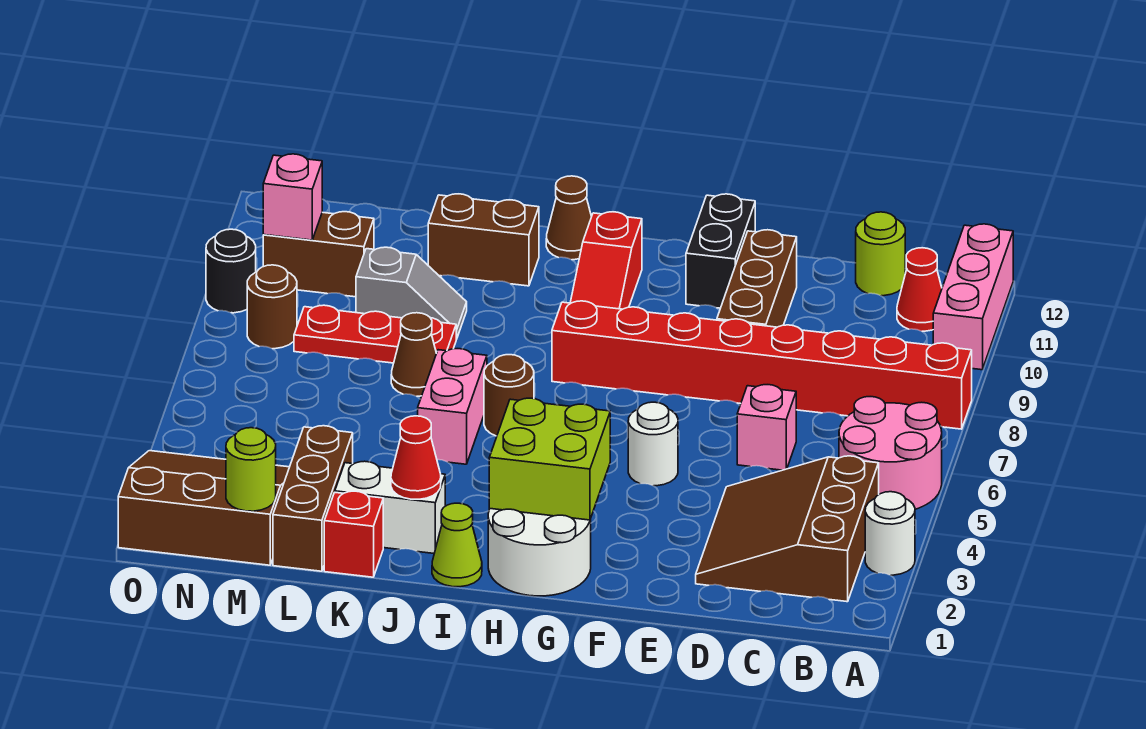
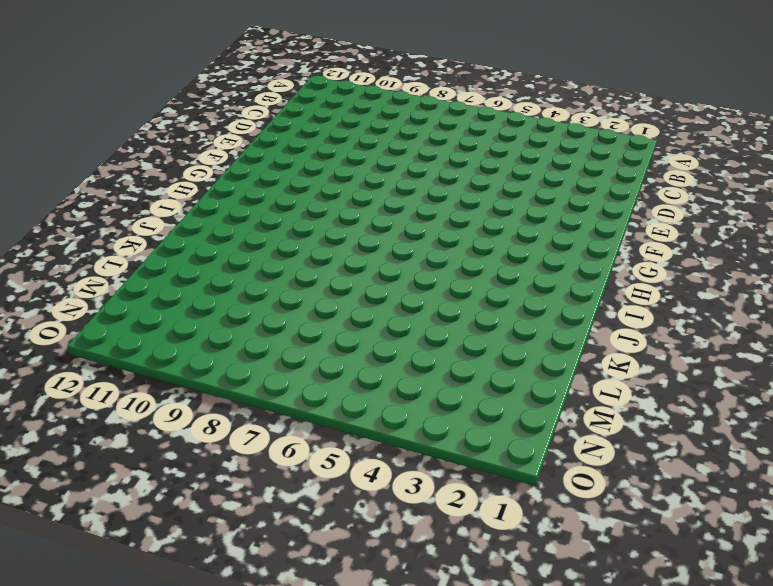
none -> white 1x1 round brick [865,492,915,575]
none -> pink 2x2 round brick [839,397,942,509]
none -> red 1x8 brick [552,301,972,429]
none -> pink 1x3 brick [933,224,1013,370]

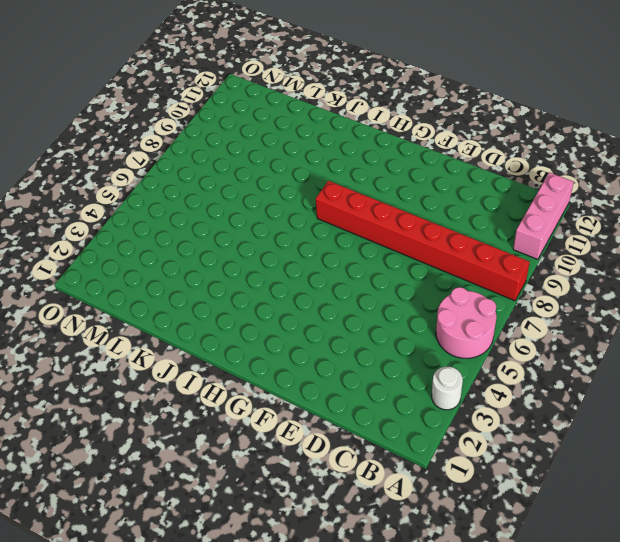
none -> brown 3x3 slope [696,456,879,602]
none -> red 1x1 cone [897,248,942,331]
none -> lime 1x1 round brick [856,212,905,296]
none -> pink 1x1 brick [737,385,796,470]

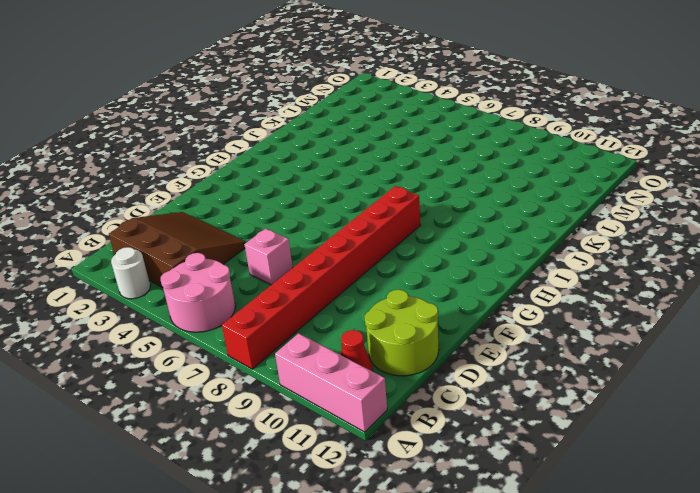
lime 2x2 round brick [364,290,439,376] -> lime 1x1 round brick [856,212,905,296]
none -> brown 1x3 brick [717,230,797,327]
none -> white 1x1 round brick [628,402,678,486]
none -> black 1x2 brick [686,194,755,308]
none -> white 2x2 round brick [488,509,591,596]

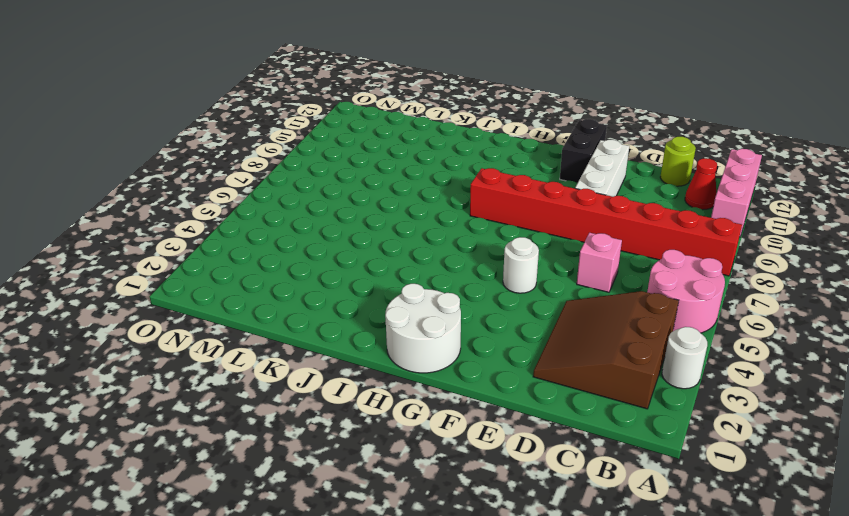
white 1x3 brick [575,140,629,197] -> brown 1x3 brick [717,230,797,327]
none -> red 1x3 slope [570,212,642,309]
none -> lime 1x1 cone [432,503,482,587]
none -> brown 1x1 round brick [484,355,534,436]
none -> brown 1x1 cone [546,176,592,260]

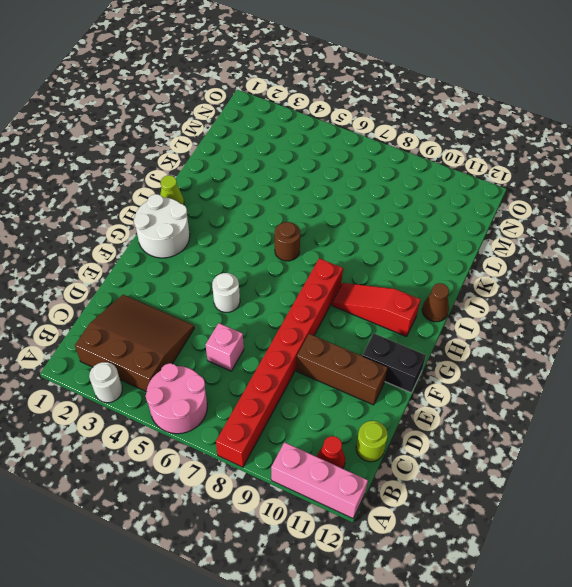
none -> white 1x2 brick [335,461,445,553]
none -> pink 1x2 brick [418,349,487,464]
none -> brown 1x2 brick [428,194,539,286]
none -> red 1x1 brick [324,491,383,577]

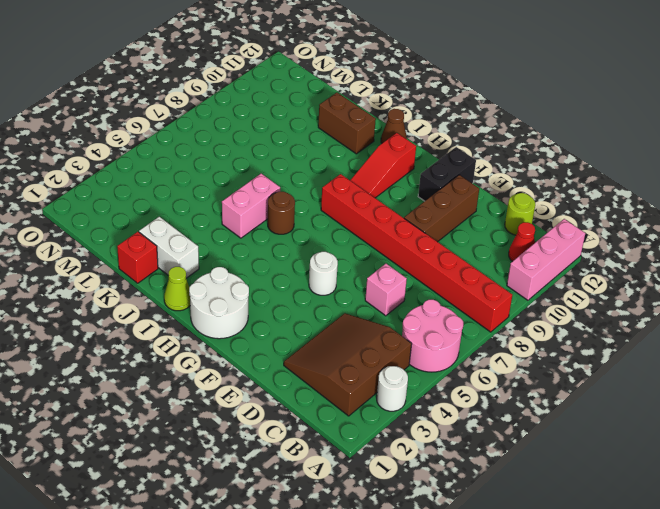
none -> brown 1x1 cone [391,313,436,396]
none -> red 1x3 plate [294,305,456,363]
none -> grey 1x2 slope [356,247,467,339]
none -> brown 1x3 brick [273,426,353,571]

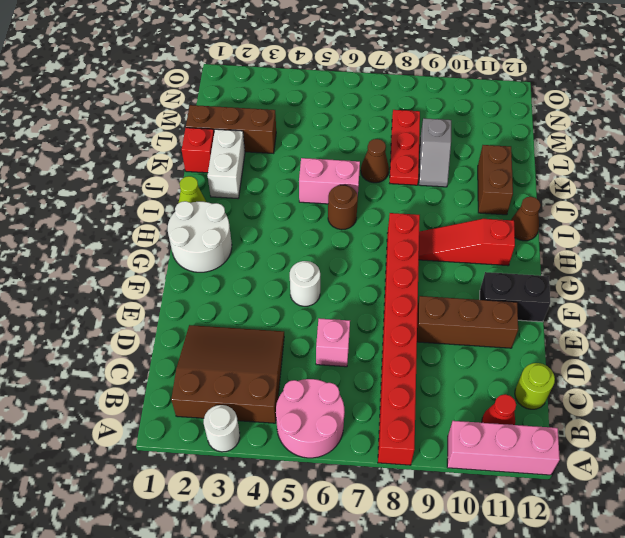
none -> brown 3x3 slope [118,451,289,565]
none -> brown 1x2 brick [263,212,374,297]
none -> brown 1x1 round brick [247,265,297,349]
none -> black 1x1 round brick [206,229,256,313]

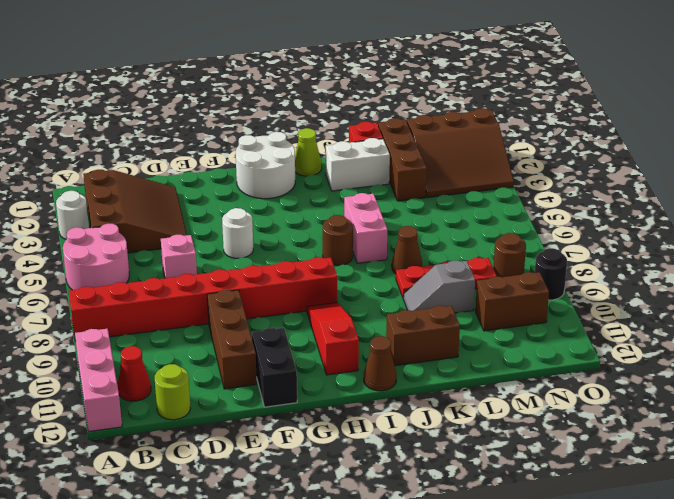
none -> lime 2x2 brick [489,398,610,520]
none -> red 1x1 cone [391,416,441,499]
none -> lime 1x1 round brick [226,428,276,511]
none -> pink 1x1 brick [263,154,322,240]

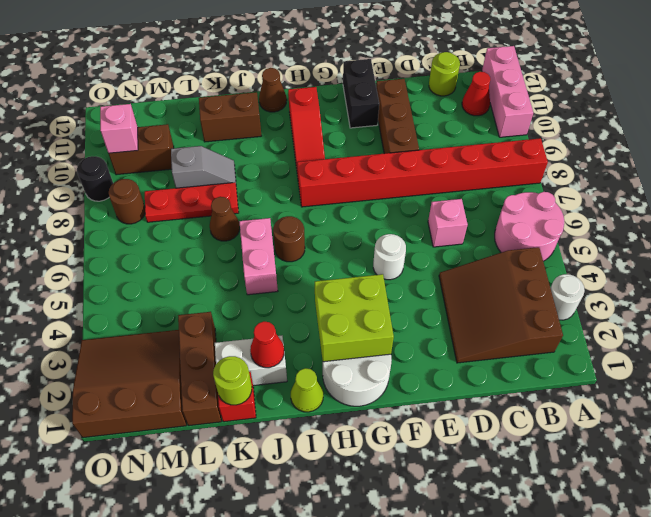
lime 1x1 round brick [213,356,252,405] -> lime 1x1 round brick moved to [226,428,276,511]

